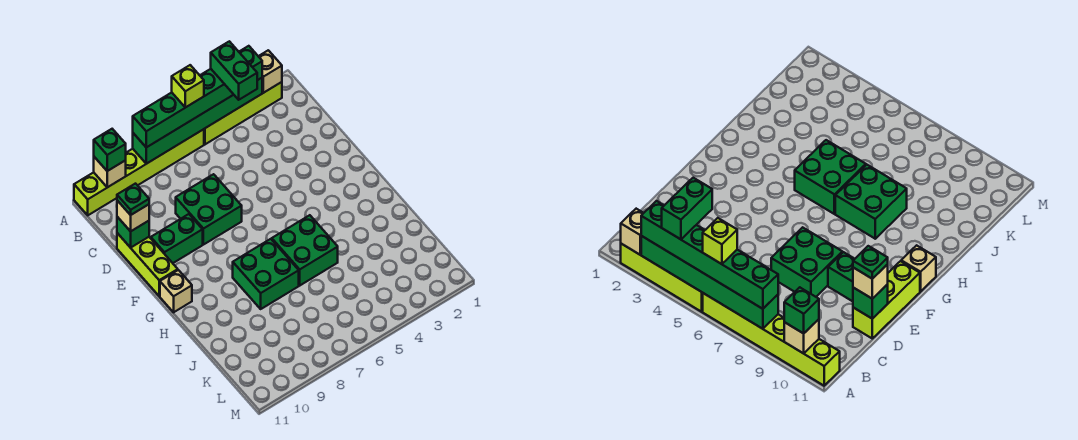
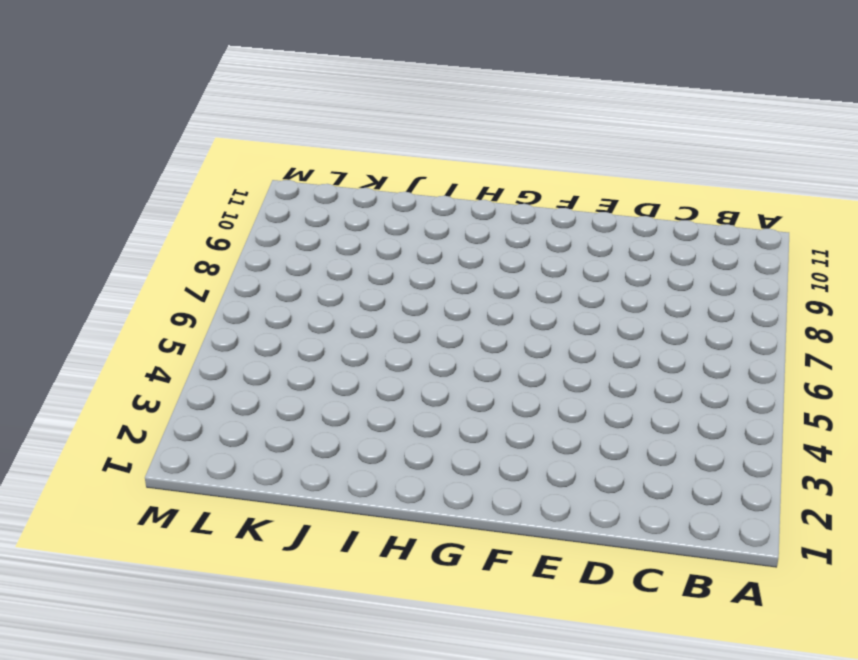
none -> lime 1x4 brick [204,82,282,144]
none -> lime 1x6 brick [74,129,204,215]
none -> green 2x2 brick [176,174,242,245]

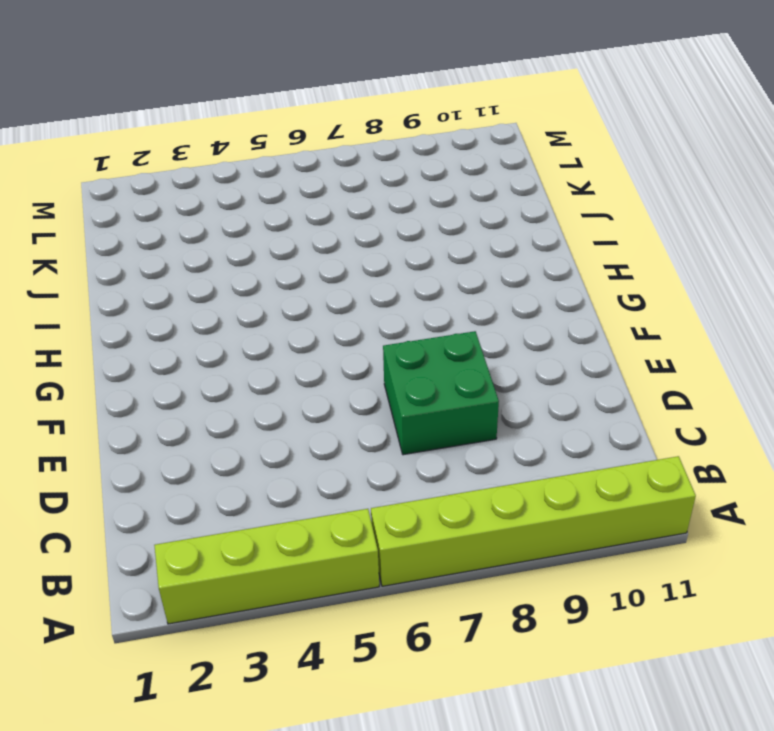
none -> lime 1x3 brick [117,233,178,296]
none -> green 1x2 brick [151,214,203,263]
none -> tan 1x1 brick [160,270,192,312]

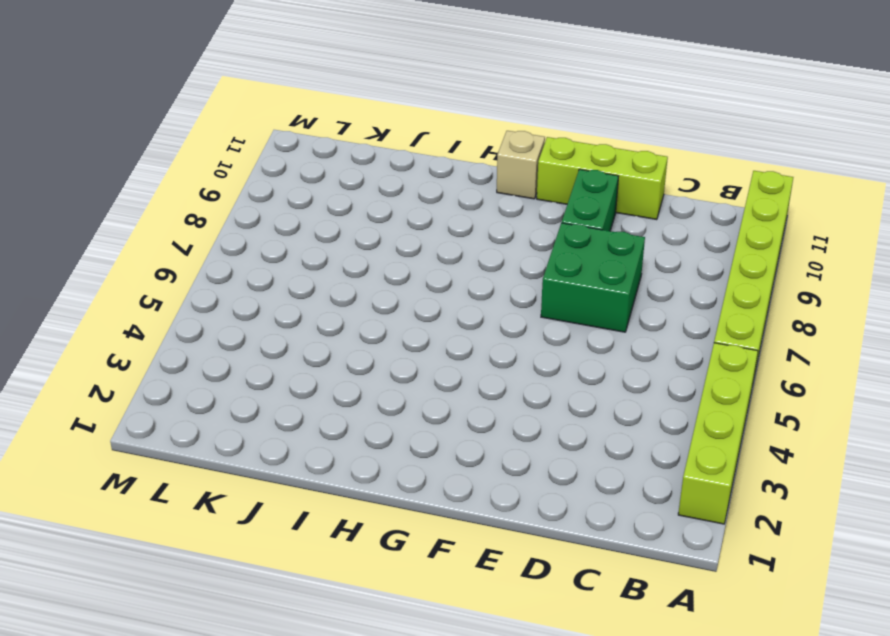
none -> green 2x2 brick [272,215,338,285]
none -> green 2x2 brick [233,239,299,309]
none -> tan 1x1 brick [258,50,282,93]

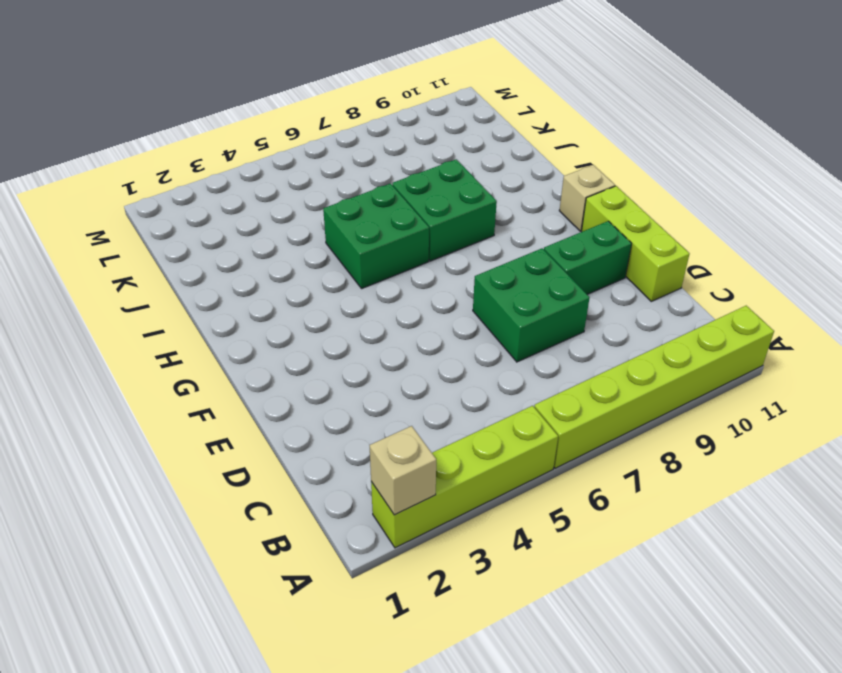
none -> green 1x6 brick [133,78,262,164]
none -> tan 1x1 brick [94,157,126,187]
none -> green 1x1 brick [117,217,149,248]

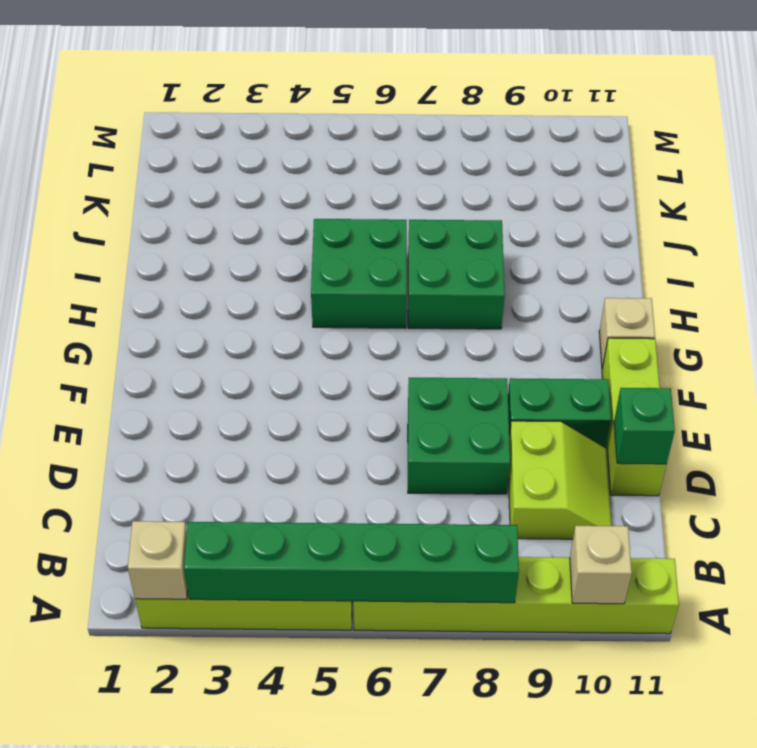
lime 2x2 slope [508,421,612,539] -> none
none -> green 1x6 brick [133,46,262,147]
none -> green 1x1 brick [94,129,126,171]
none -> tan 1x1 brick [117,200,149,231]

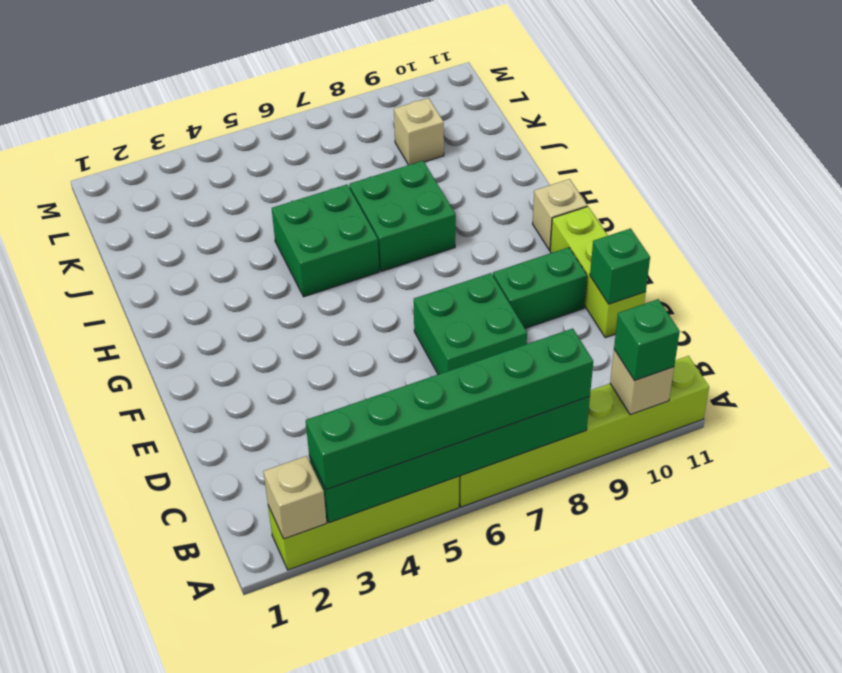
tan 1x1 brick [394,98,444,165] -> tan 1x1 brick moved to [117,200,149,231]
none -> green 1x2 brick [211,41,257,100]
none -> lime 1x1 brick [172,65,204,108]
none -> green 1x1 plate [117,184,149,215]

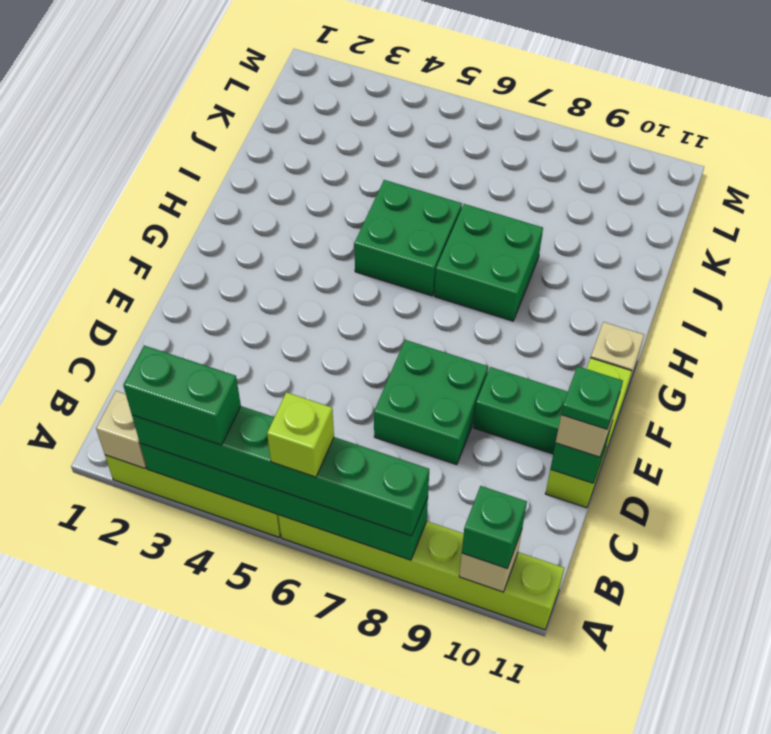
green 1x2 brick [123,345,241,445] -> green 1x2 brick turned to [211,41,257,100]

